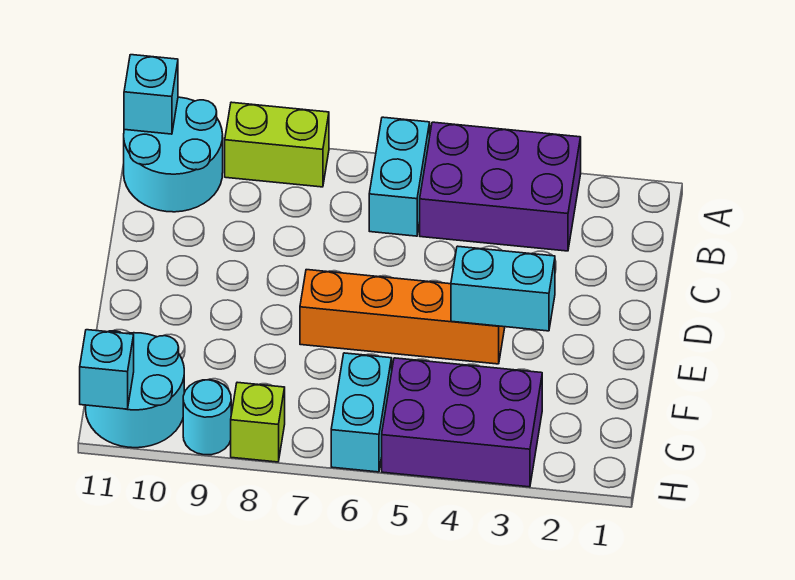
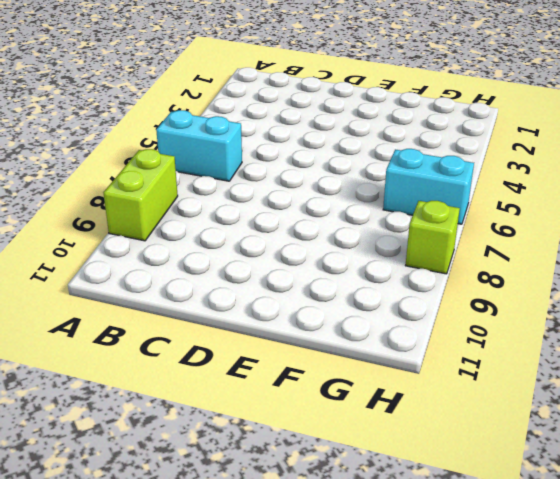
none -> purple 2x3 brick [420,122,581,251]
none -> cyan 2x2 round brick [124,97,223,212]
none -> orange 1x4 brick [300,270,505,364]

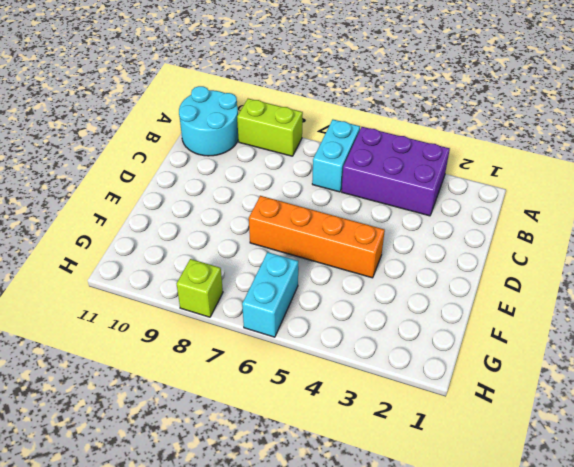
none -> purple 2x3 brick [382,358,542,487]
none -> cyan 2x2 round brick [86,331,184,448]
none -> cyan 1x1 round brick [183,380,231,455]

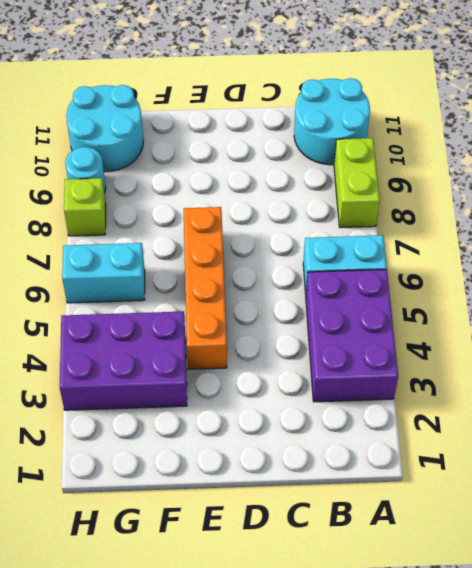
purple 2x3 brick [60,311,187,410] -> purple 2x3 brick turned to [382,358,542,487]
none -> cyan 1x1 brick [124,55,178,134]
none -> cyan 1x2 brick [451,246,555,331]
none -> cyan 1x1 brick [80,330,134,409]

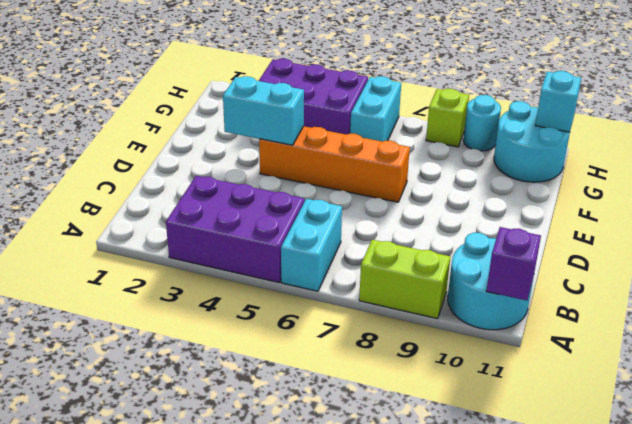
purple 1x1 brick [486,227,541,300] -> cyan 1x1 brick [124,55,178,134]

